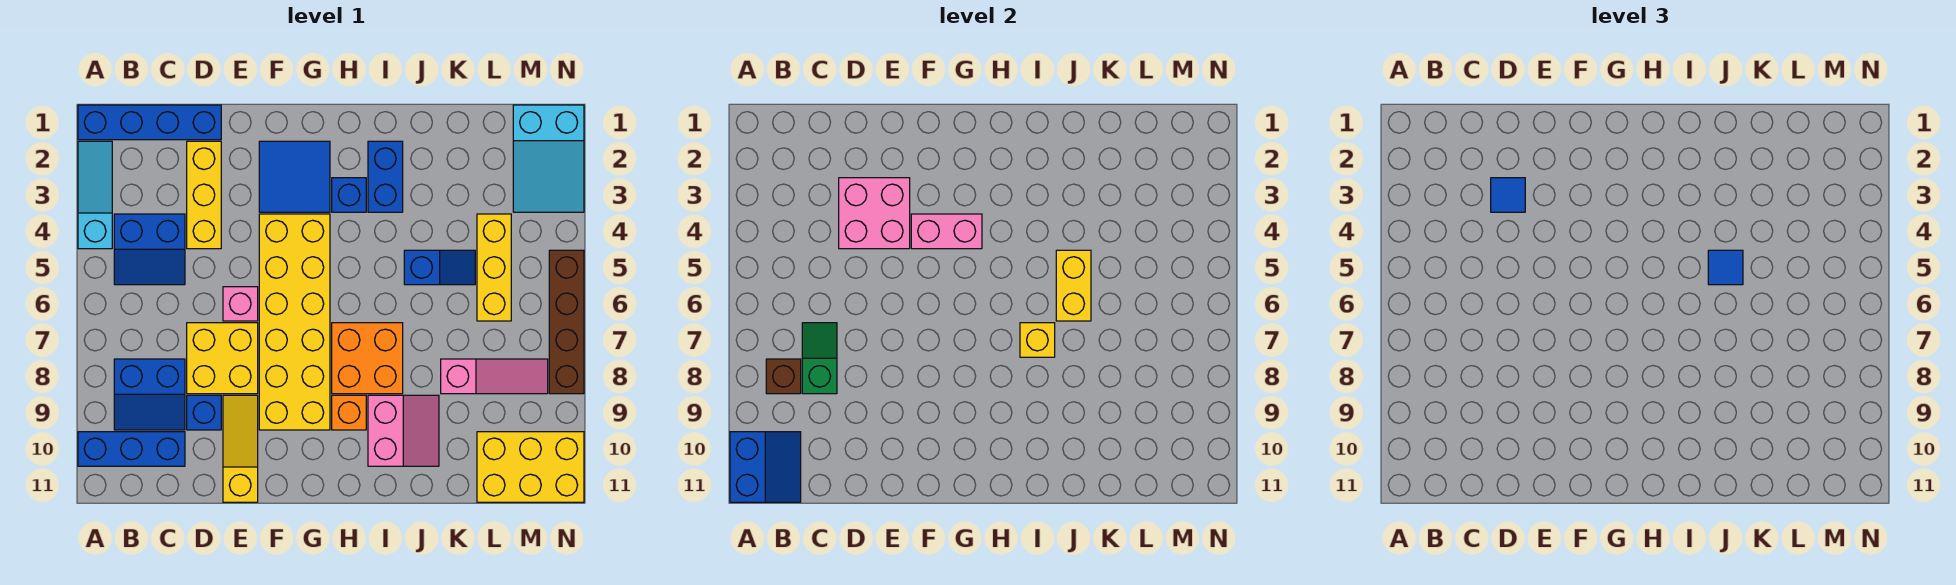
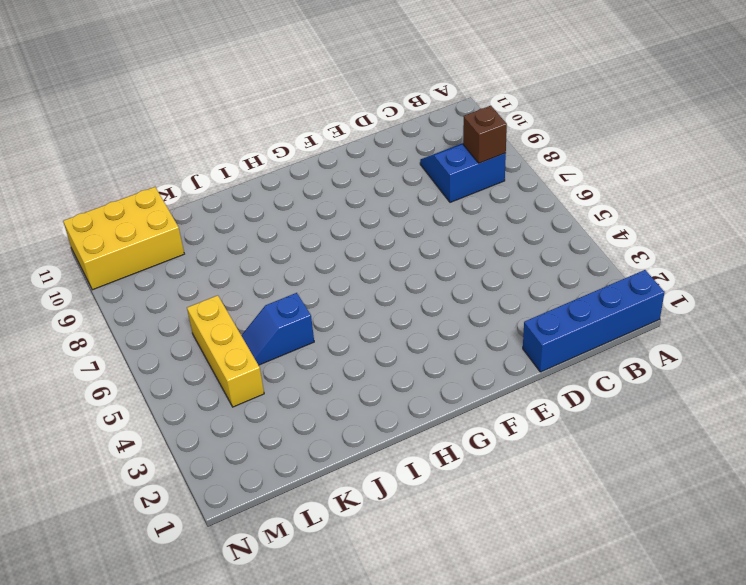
none -> cyan 1x3 slope [78,141,112,249]
none -> blue 1x3 brick [78,432,185,466]
none -> blue 2x2 slope [114,214,185,285]
none -> yellow 1x3 brick [187,141,221,249]

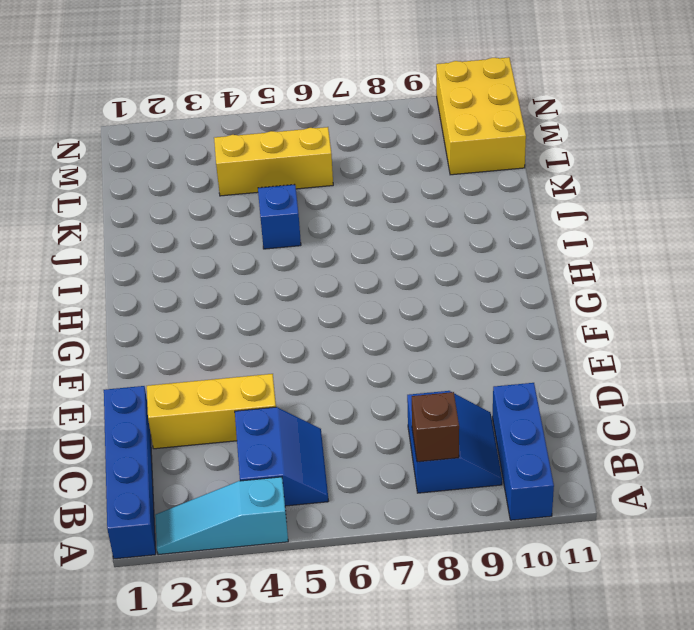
none -> yellow 2x2 brick [187,323,258,394]
none -> blue 1x1 brick [187,395,221,430]
none -> pink 1x1 brick [223,287,258,321]
none -> yellow 1x3 slope [223,395,258,502]

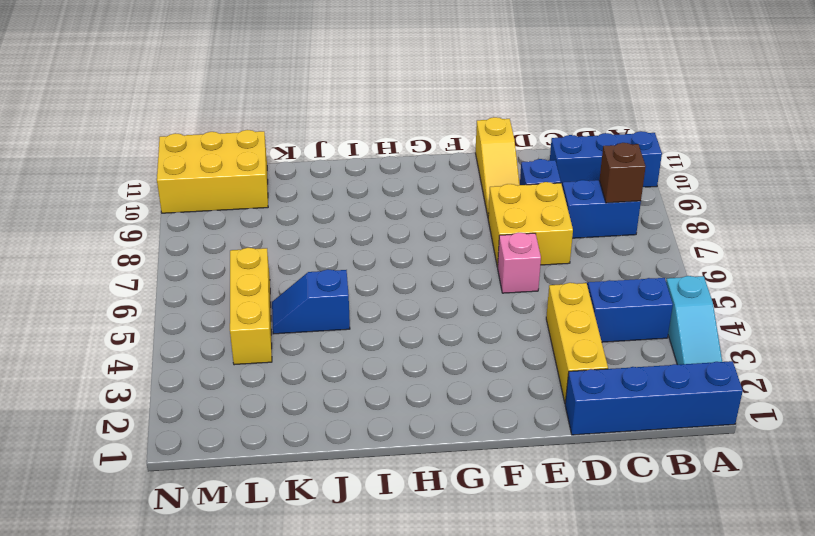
none -> blue 2x2 tile [259,141,330,212]
none -> yellow 2x6 brick [259,214,330,430]
none -> blue 1x1 brick [332,178,366,212]
none -> orange 2x2 brick [332,323,403,394]

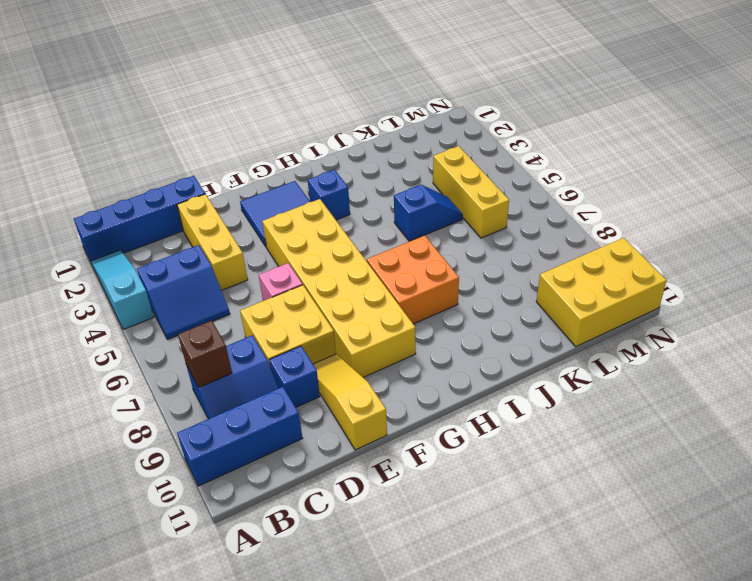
none -> orange 1x1 brick [332,395,366,430]
none -> blue 1x2 brick [368,141,403,212]
none -> pink 2x2 slope [368,395,439,466]
none -> pink 1x3 slope [441,359,548,394]

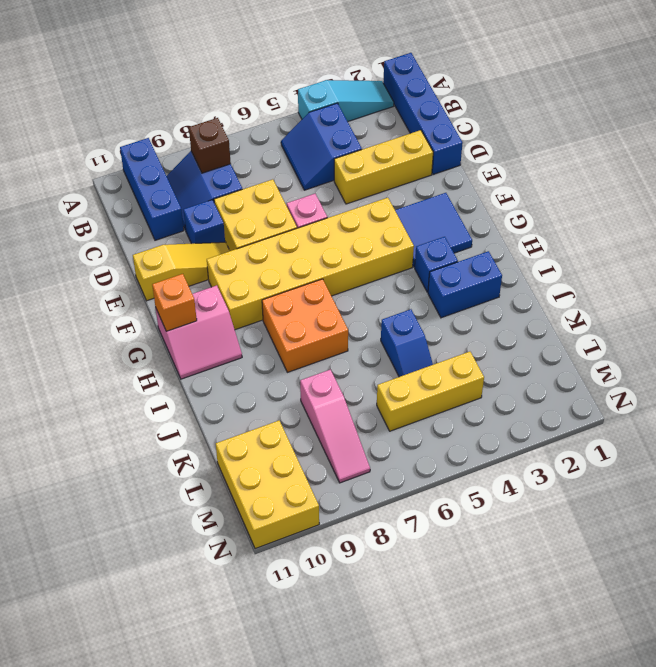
pink 2x2 slope [156,285,242,379] -> pink 2x2 slope moved to [368,395,439,466]
orange 1x1 brick [152,274,197,331] -> orange 1x1 brick moved to [332,395,366,430]
none -> cyan 2x3 slope [513,105,584,212]
none -> brown 1x4 brick [549,250,584,394]
none -> blue 2x2 slope [730,432,801,502]
none -> green 1x2 slope [802,323,837,394]

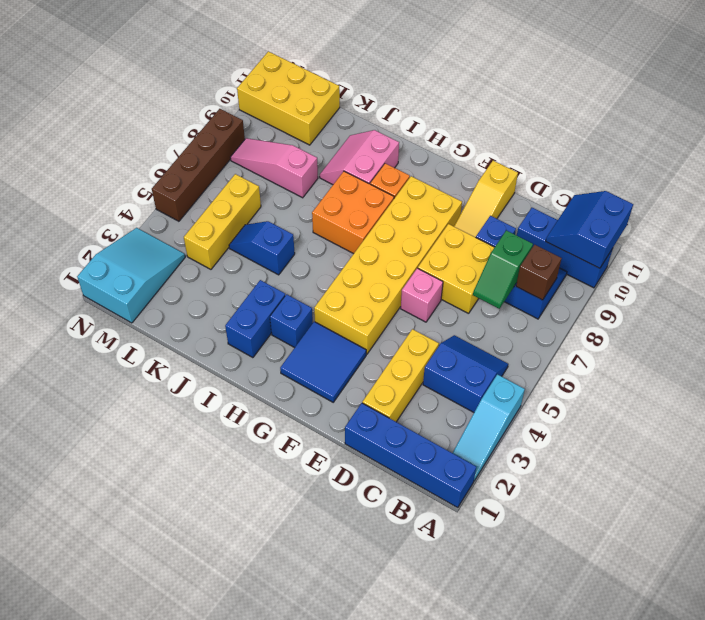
none -> pink 2x2 brick [839,178,910,249]
none -> pink 1x2 brick [911,214,982,249]
none -> yellow 1x1 brick [1020,323,1055,357]
none -> yellow 1x2 brick [1056,250,1091,321]

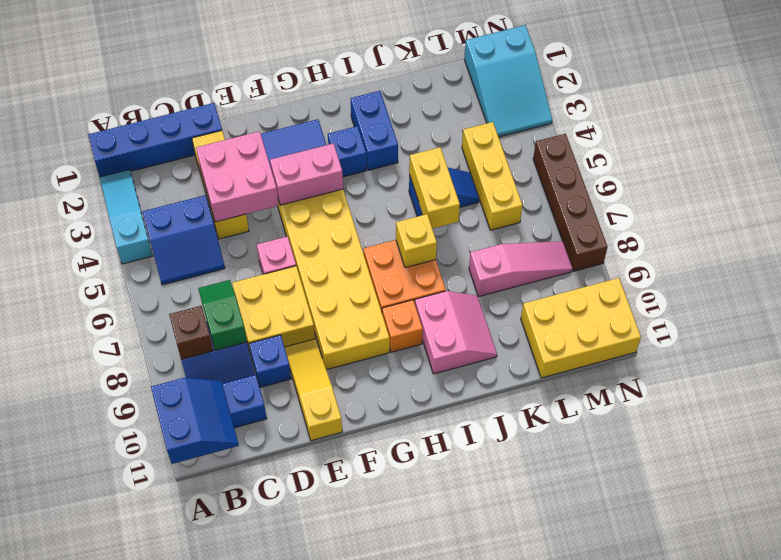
none -> blue 1x1 tile [1491,178,1525,212]
none -> blue 1x1 tile [1708,250,1743,285]

